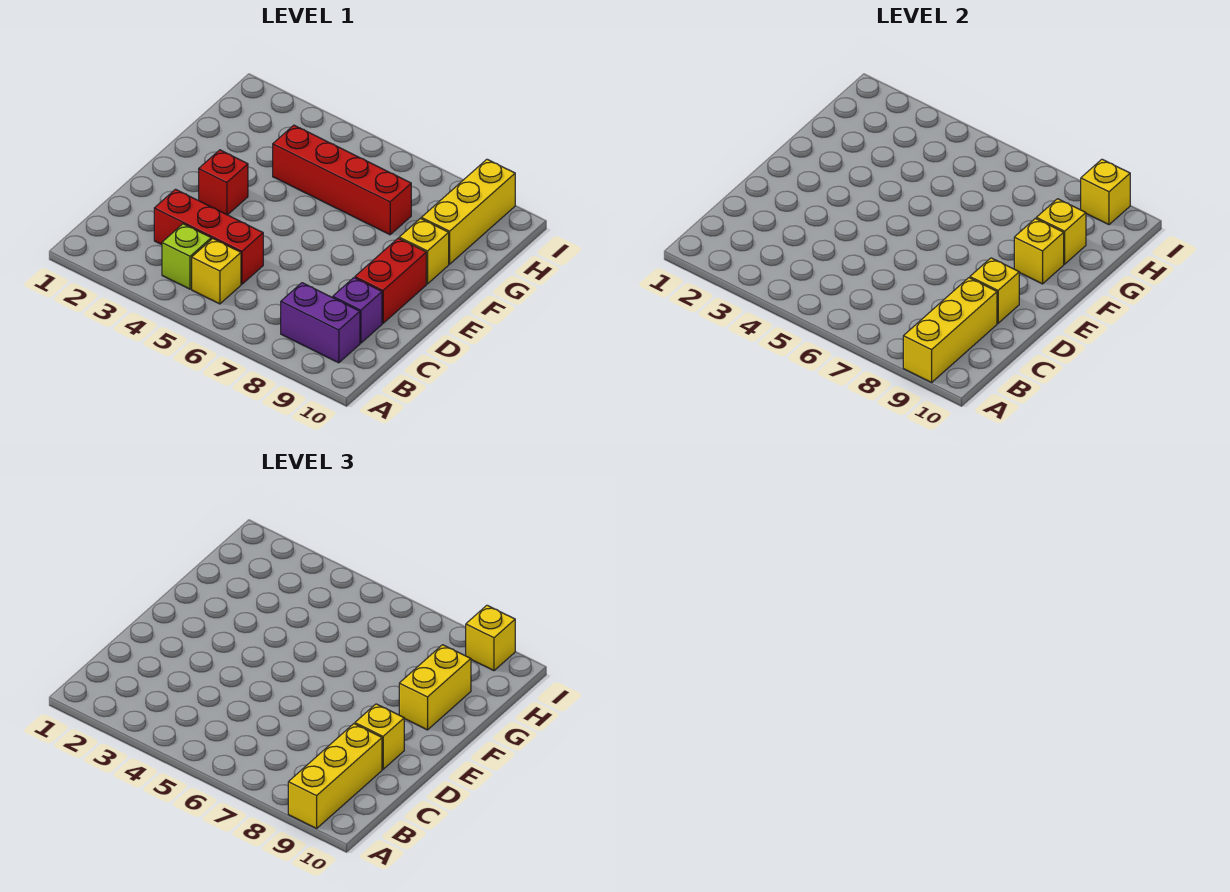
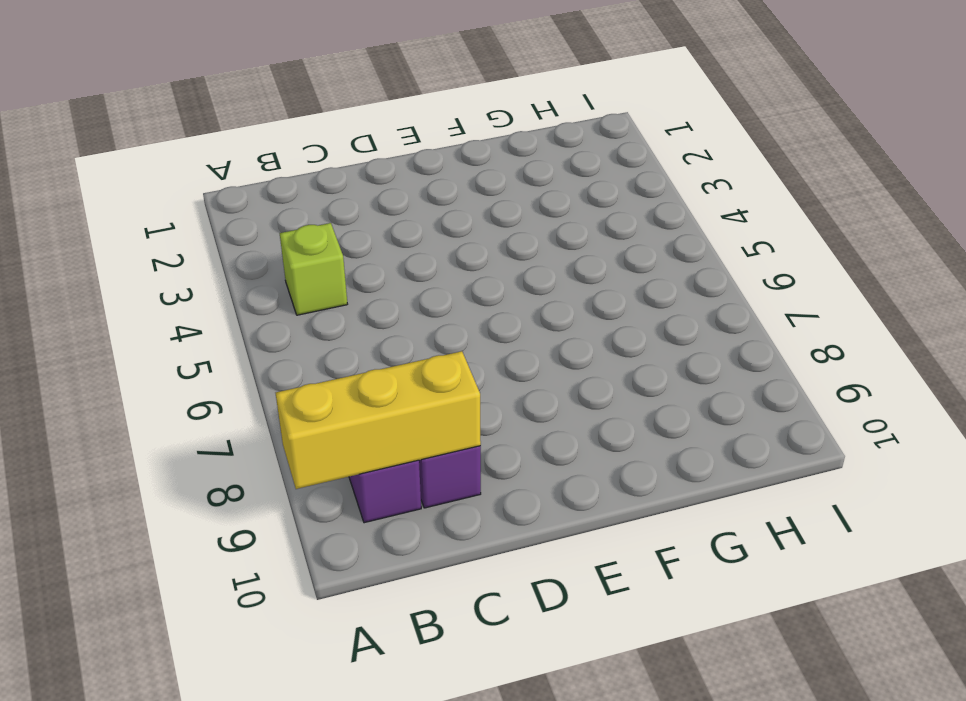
none -> yellow 1x1 brick [192,239,241,304]
none -> red 1x3 brick [154,189,263,284]
none -> red 1x2 brick [355,238,426,323]

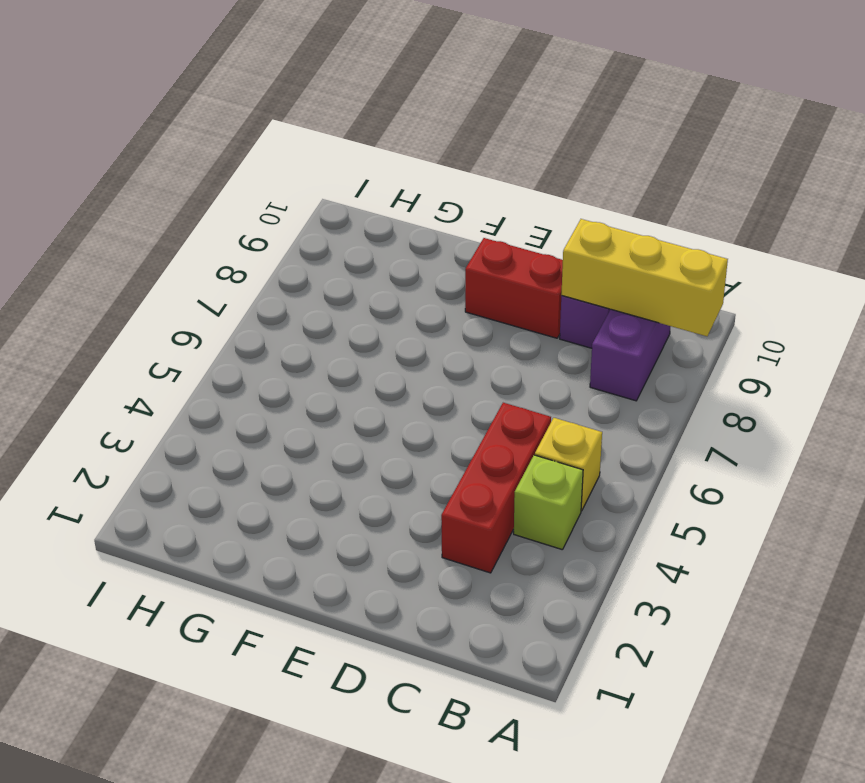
none -> red 1x1 brick [199,150,248,215]
none -> yellow 1x1 brick [399,218,449,284]
none -> red 1x4 brick [273,125,411,235]

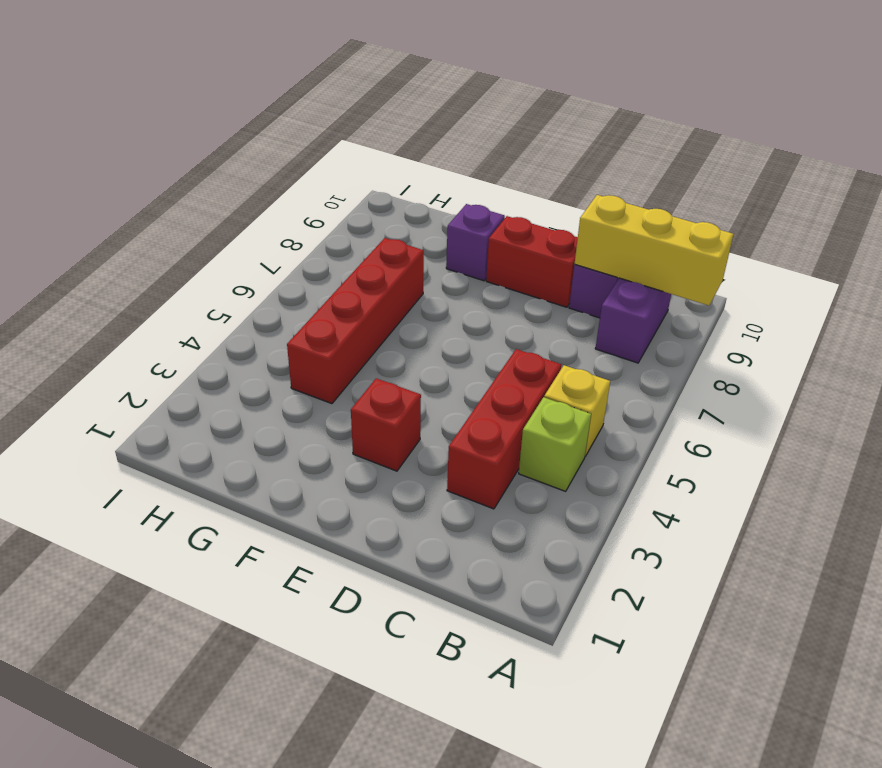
purple 1x1 brick [446,204,505,281] -> yellow 1x1 brick [399,218,449,284]
none -> yellow 1x3 brick [421,159,515,264]
none -> yellow 1x1 brick [970,258,1019,323]
none -> yellow 1x1 brick [1014,218,1064,284]

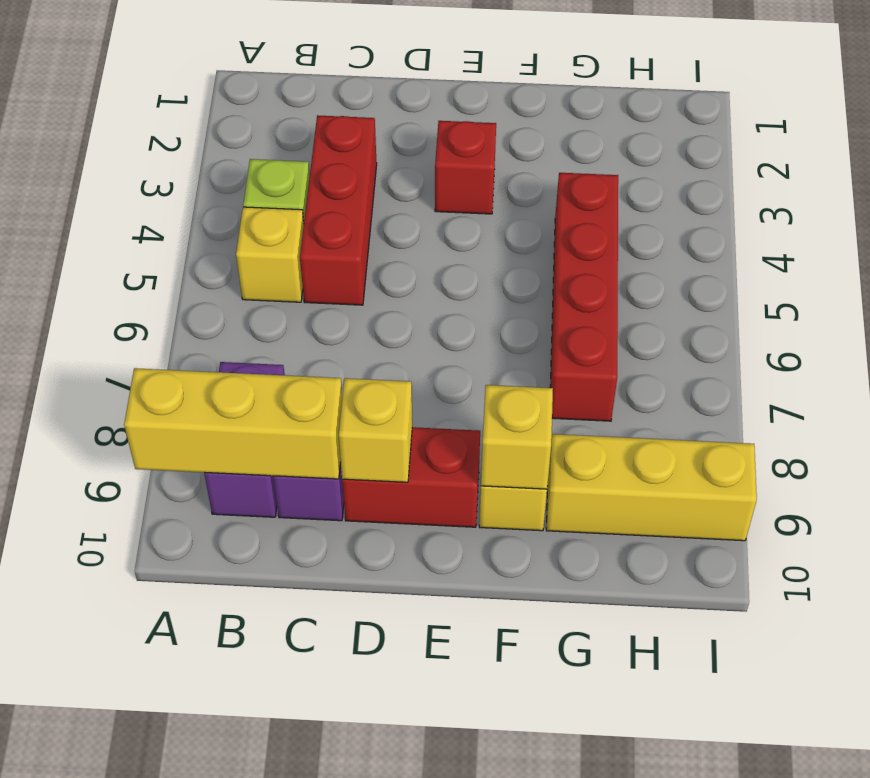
none -> yellow 1x1 brick [1036,199,1086,264]
none -> yellow 1x1 brick [1081,159,1130,225]
none -> yellow 1x3 brick [288,724,382,828]

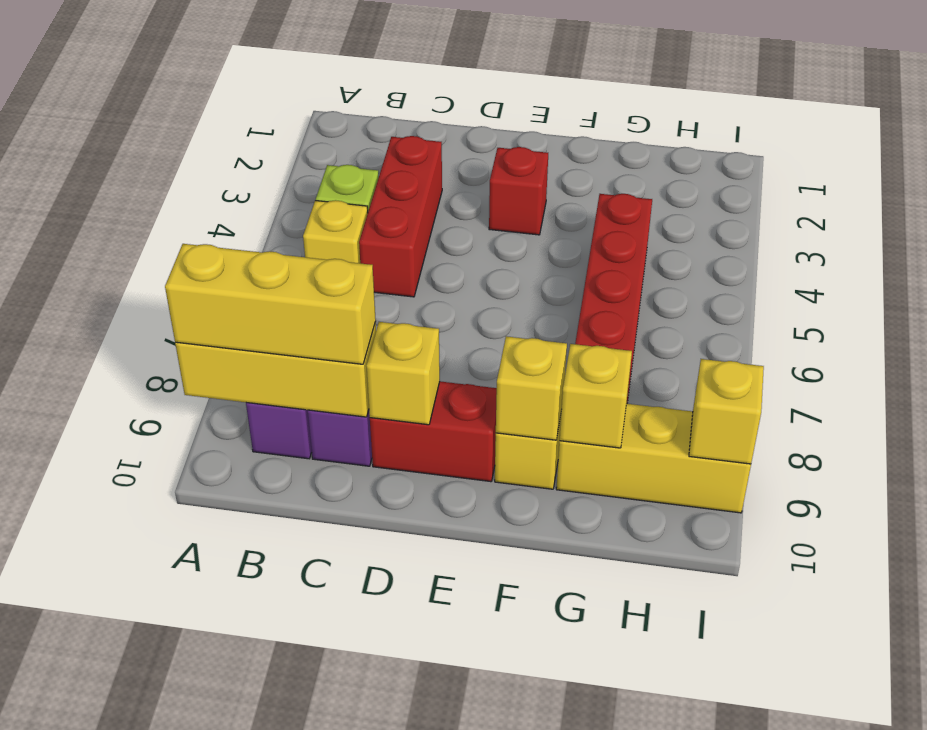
none -> yellow 1x1 brick [355,704,404,769]
none -> yellow 1x2 brick [399,645,471,730]
none -> yellow 1x1 brick [466,605,515,671]

